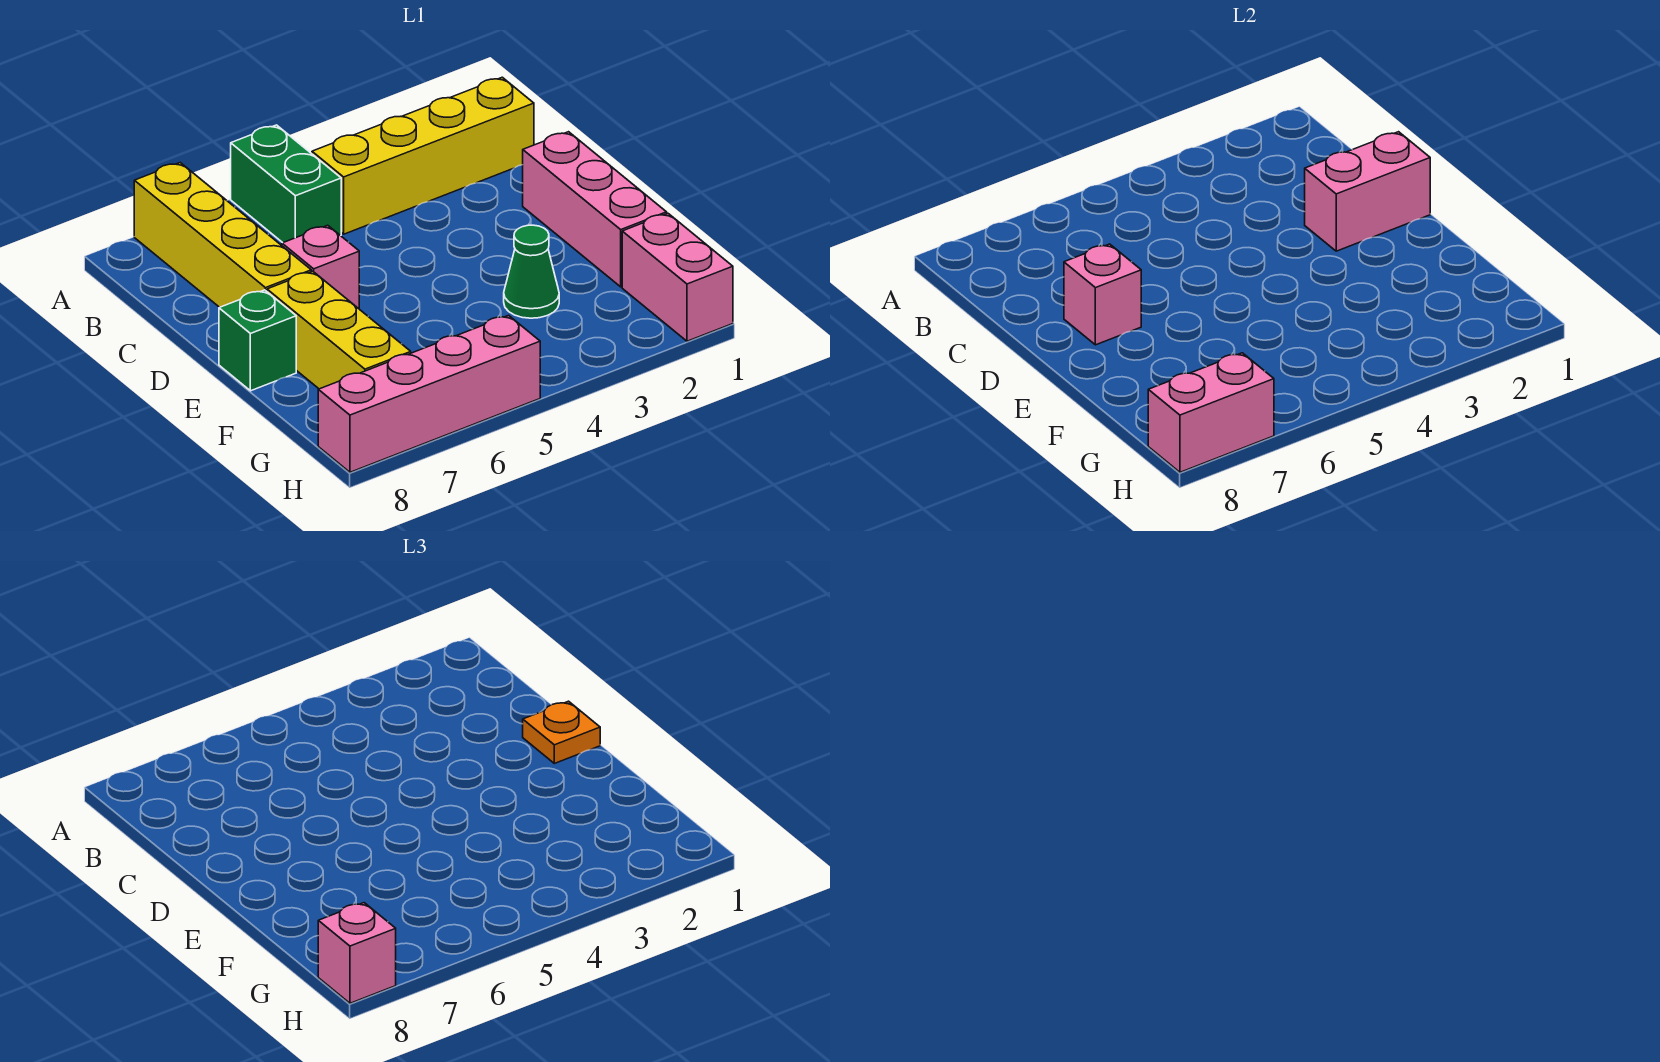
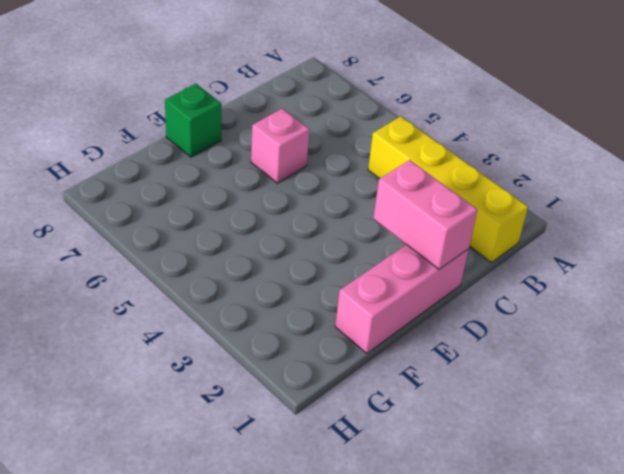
none -> green 1x2 brick [231,125,341,243]
none -> yellow 1x4 brick [134,163,311,307]
none -> yellow 1x3 brick [267,271,411,389]

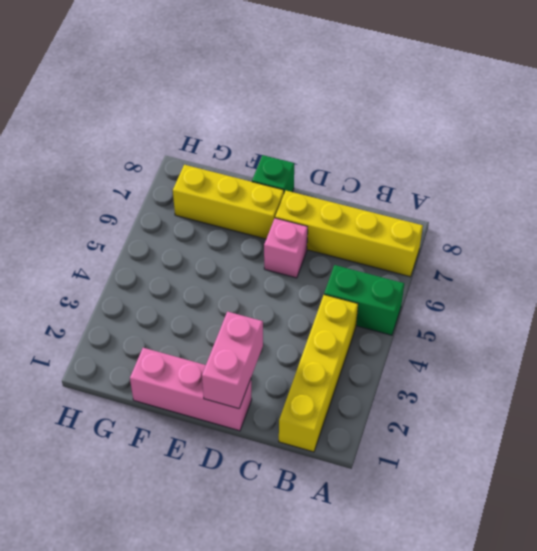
none -> green 1x1 cone [504,225,559,318]
none -> pink 1x2 brick [622,213,733,341]
none -> pink 1x4 brick [318,315,540,472]

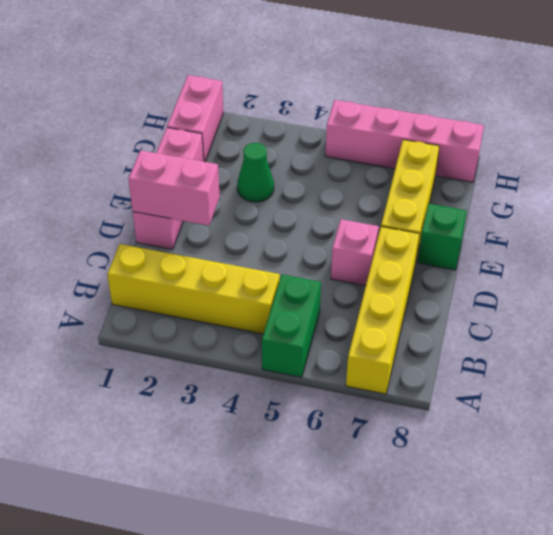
none -> pink 1x1 brick [1064,244,1141,345]
none -> pink 1x2 brick [1148,353,1274,472]
none -> orange 1x1 plate [523,701,600,763]

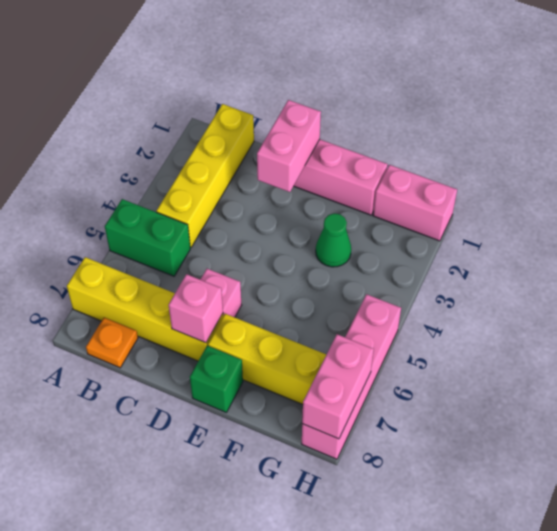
orange 1x1 plate [86,318,138,368] -> orange 1x1 plate moved to [523,701,600,763]
none -> pink 1x1 brick [318,903,396,1003]

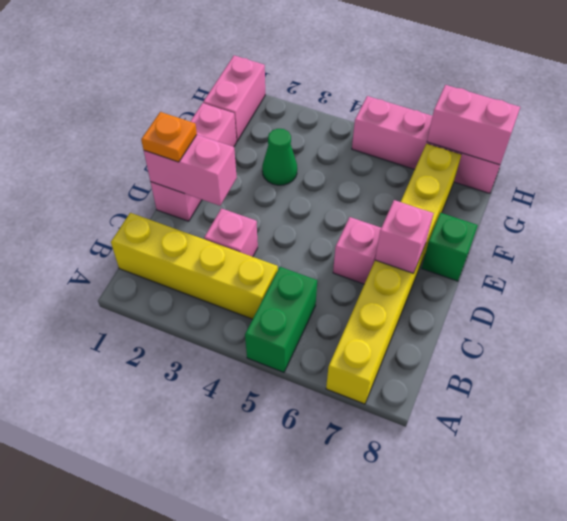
pink 1x1 brick [204,208,258,257] -> pink 1x1 brick moved to [318,903,396,1003]

